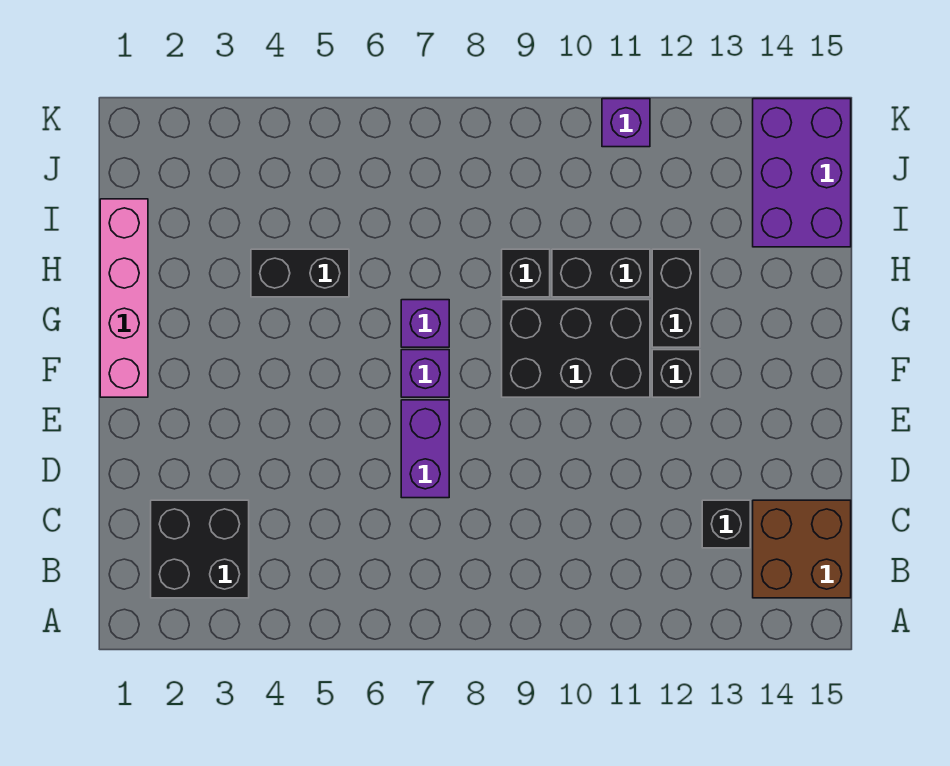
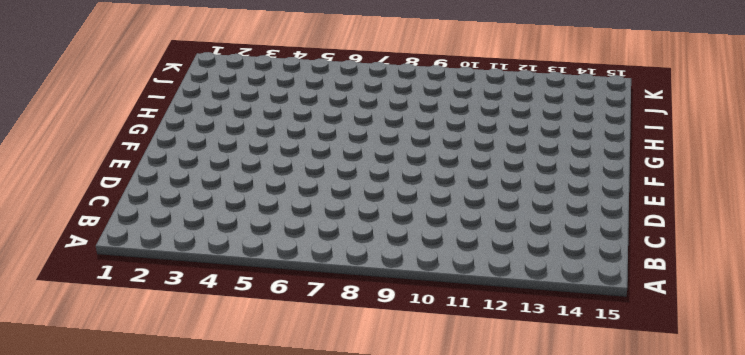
none -> black 2x2 brick [151,500,249,598]
none -> brown 2x2 brick [753,500,851,598]
none -> black 1x1 brick [702,500,750,548]

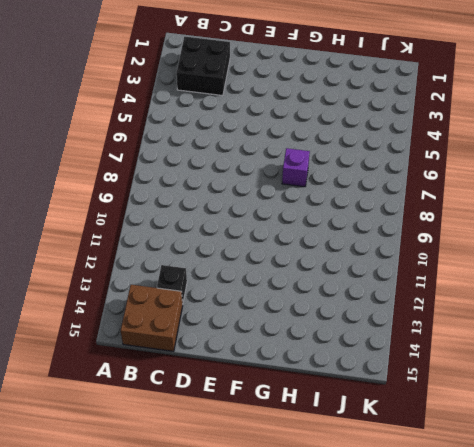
none -> purple 1x2 brick [401,400,449,498]
none -> pink 1x4 brick [100,199,148,397]
none -> purple 1x1 brick [401,350,449,397]

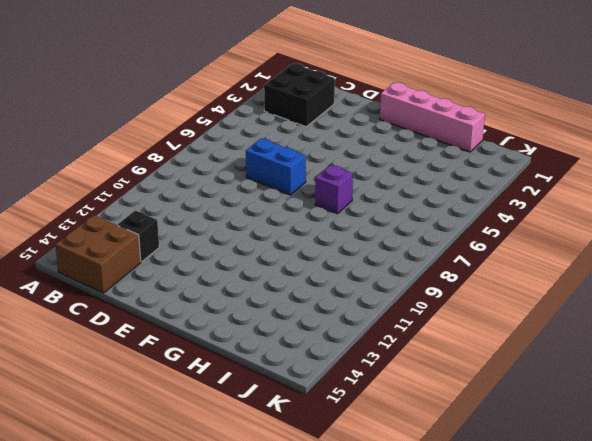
blue 1x2 brick [246,138,306,195] -> purple 1x2 brick [401,400,449,498]
none -> purple 1x1 brick [401,350,449,397]
none -> black 2x3 brick [502,300,650,397]
none -> black 1x1 brick [652,350,700,397]

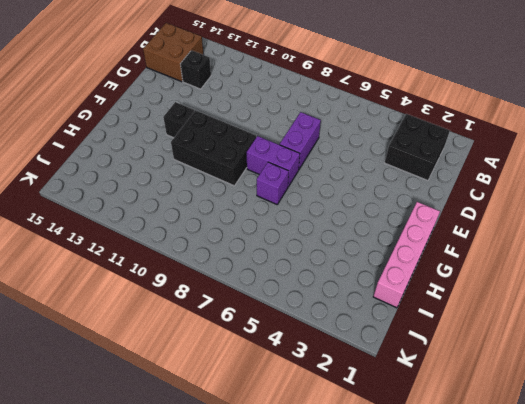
purple 1x2 brick [247,136,300,187] -> purple 1x1 brick [401,350,449,397]
none -> black 1x2 brick [652,249,700,347]
none -> black 1x2 brick [251,249,349,297]
none -> black 1x1 brick [502,249,550,297]

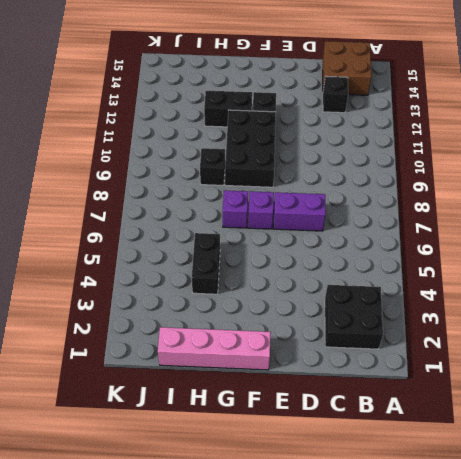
none -> black 1x2 brick [552,249,650,297]
none -> purple 2x3 brick [753,99,851,247]
none -> purple 1x1 brick [602,99,650,147]

